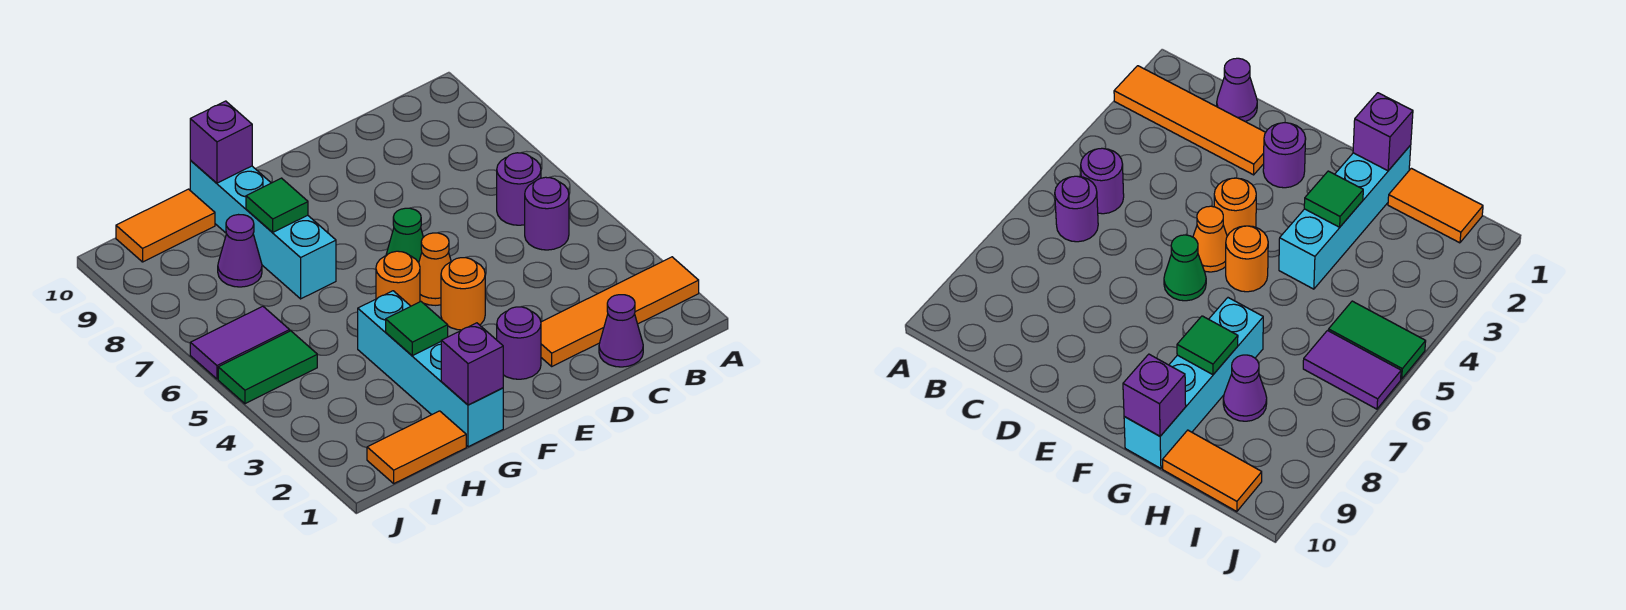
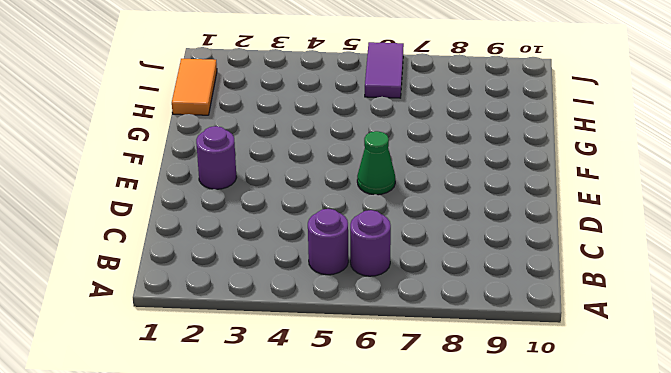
none -> orange 1x4 tile [541,257,699,366]
none -> purple 1x1 cone [599,295,643,367]
none -> orange 1x1 round brick [441,258,485,330]

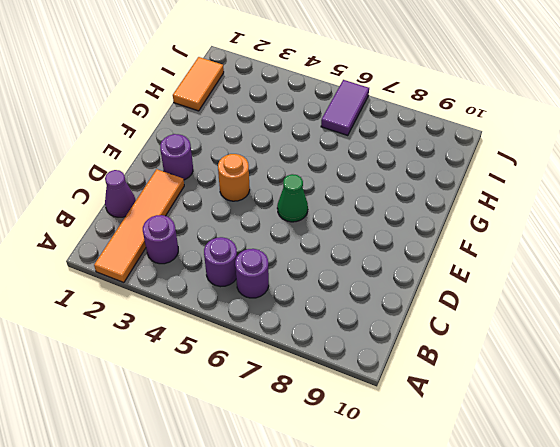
purple 1x1 round brick [143,215,178,264] -> none
none -> orange 1x1 cone [419,233,451,305]
none -> orange 1x1 round brick [376,251,420,306]
none -> cyan 1x4 brick [358,291,503,447]

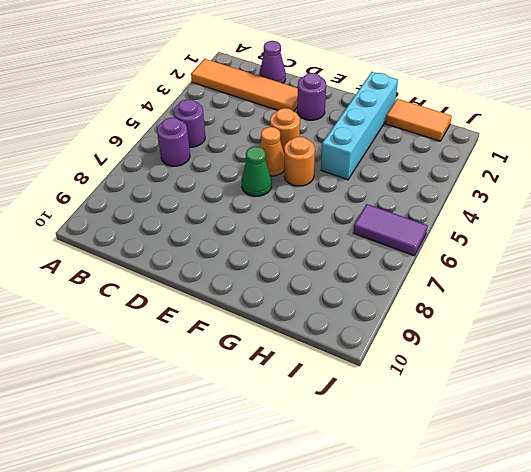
none -> cyan 1x4 brick [190,161,336,299]
none -> purple 1x1 cone [218,215,262,287]
none -> orange 1x2 tile [116,189,215,262]

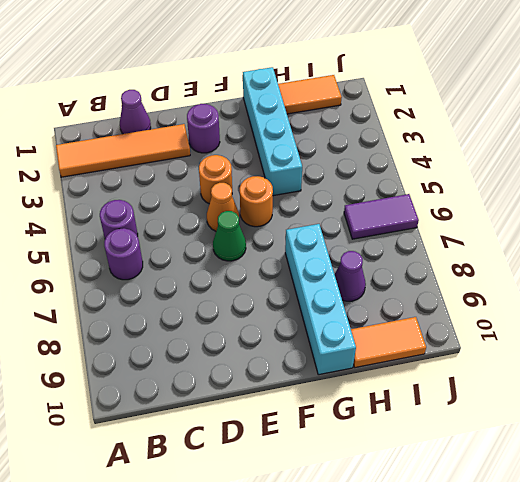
none -> green 1x2 tile [218,331,317,404]
none -> purple 1x1 brick [441,323,503,405]
none -> green 1x1 tile [386,302,448,356]

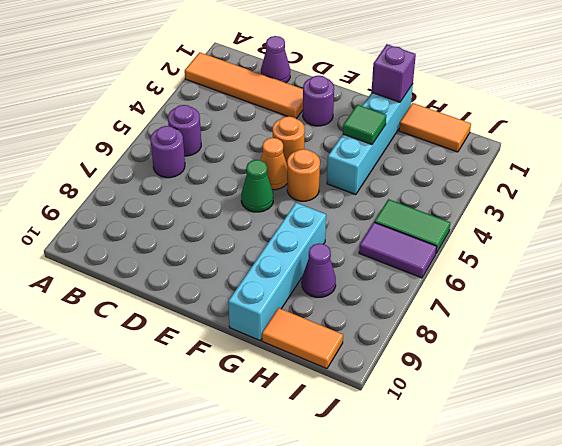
none -> green 1x1 tile [246,178,308,232]
none -> purple 1x1 brick [190,101,252,183]

